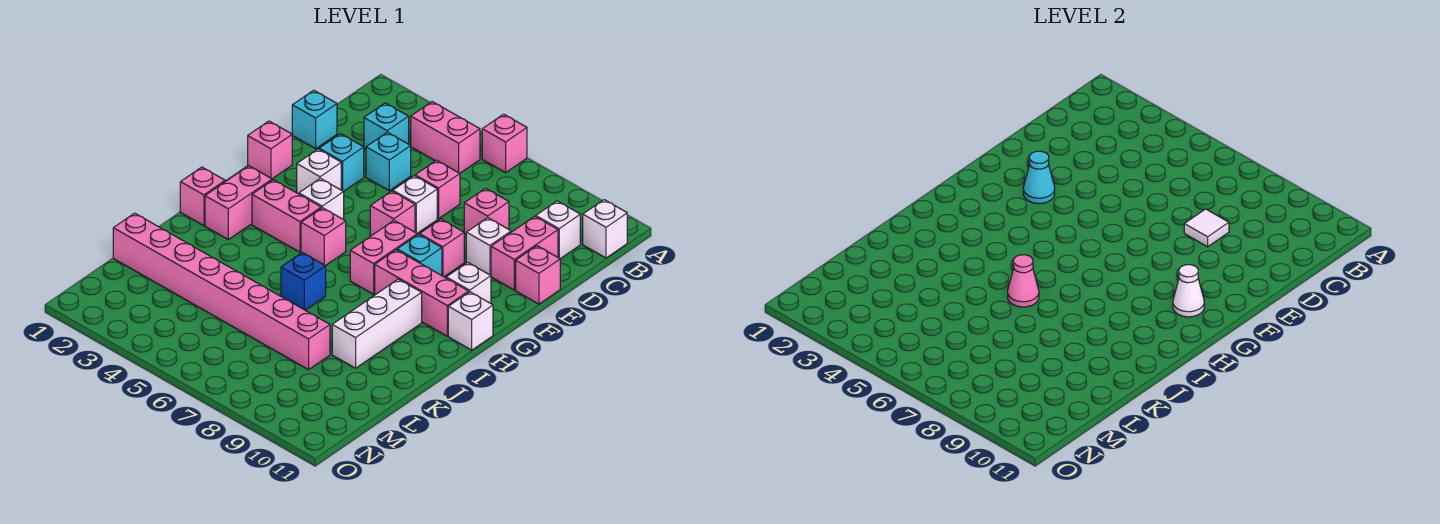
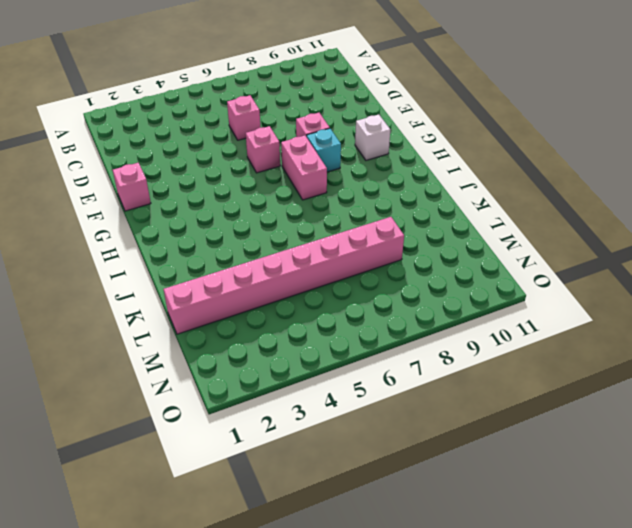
none -> pink 1x1 brick [482,114,527,173]
none -> pink 1x2 brick [411,102,480,173]
none -> white 1x1 brick [583,200,627,258]
none -> cyan 1x1 brick [364,103,409,149]

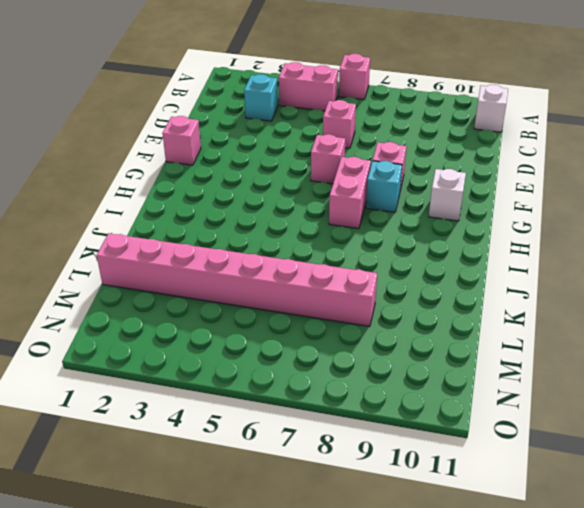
none -> white 1x1 brick [536,201,580,259]
none -> cyan 1x1 brick [292,90,337,149]
none -> cyan 1x1 brick [366,132,411,191]
none -> pink 1x1 brick [464,188,509,234]

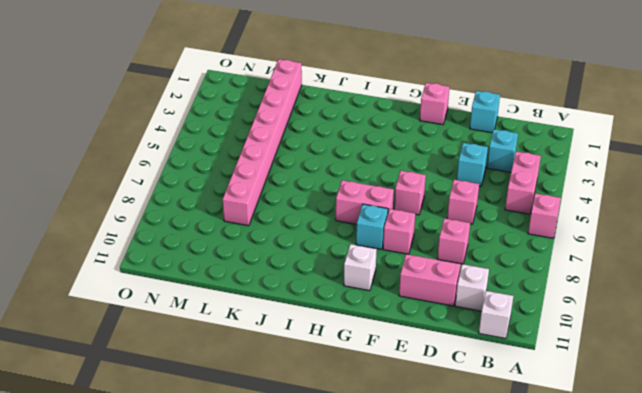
none -> cyan 1x1 brick [319,134,364,192]
none -> white 1x1 brick [393,176,437,233]
none -> white 1x1 brick [466,218,511,275]
none -> pink 1x1 brick [516,246,560,304]

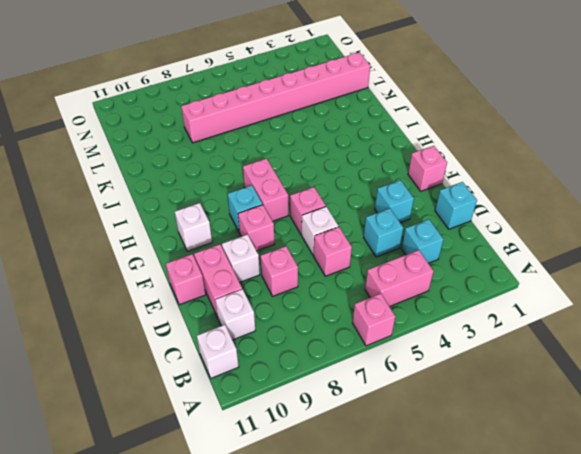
none -> white 1x1 brick [297,149,341,194]
none -> white 1x1 brick [299,178,344,220]
none -> pink 1x2 brick [205,166,272,239]
none -> pink 1x2 brick [252,180,321,252]

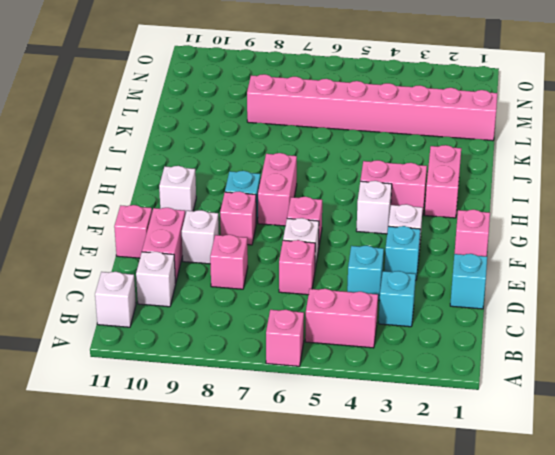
none -> pink 1x1 brick [301,208,346,266]
none -> pink 1x3 brick [375,250,469,336]
none -> white 1x1 brick [448,292,493,350]
none -> pink 1x1 brick [180,167,225,226]

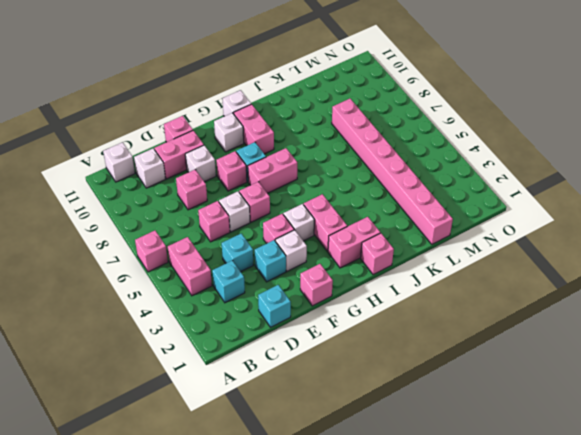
pink 1x1 brick [263,214,294,244] -> pink 1x1 brick moved to [301,208,346,266]
pink 1x2 brick [234,104,274,154] -> pink 1x3 brick [375,250,469,336]
none -> white 1x3 brick [332,279,422,368]
none -> blue 1x1 brick [281,253,326,310]
none -> white 1x1 tile [1184,209,1229,247]
none -> cyan 1x1 cone [1023,151,1055,204]

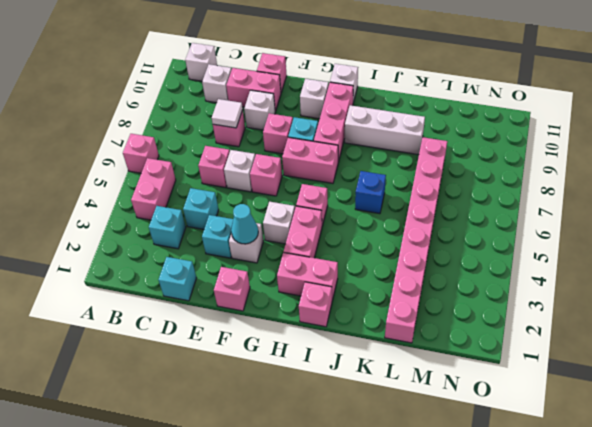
none -> white 1x1 cone [1173,265,1204,317]
none -> pink 1x1 cone [1008,255,1039,307]

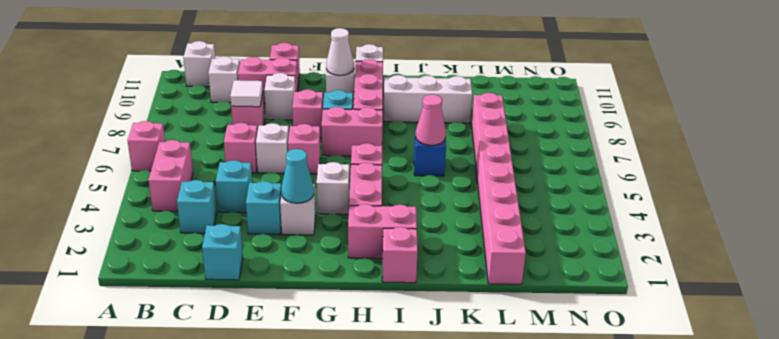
none -> pink 1x1 brick [248,121,292,179]

